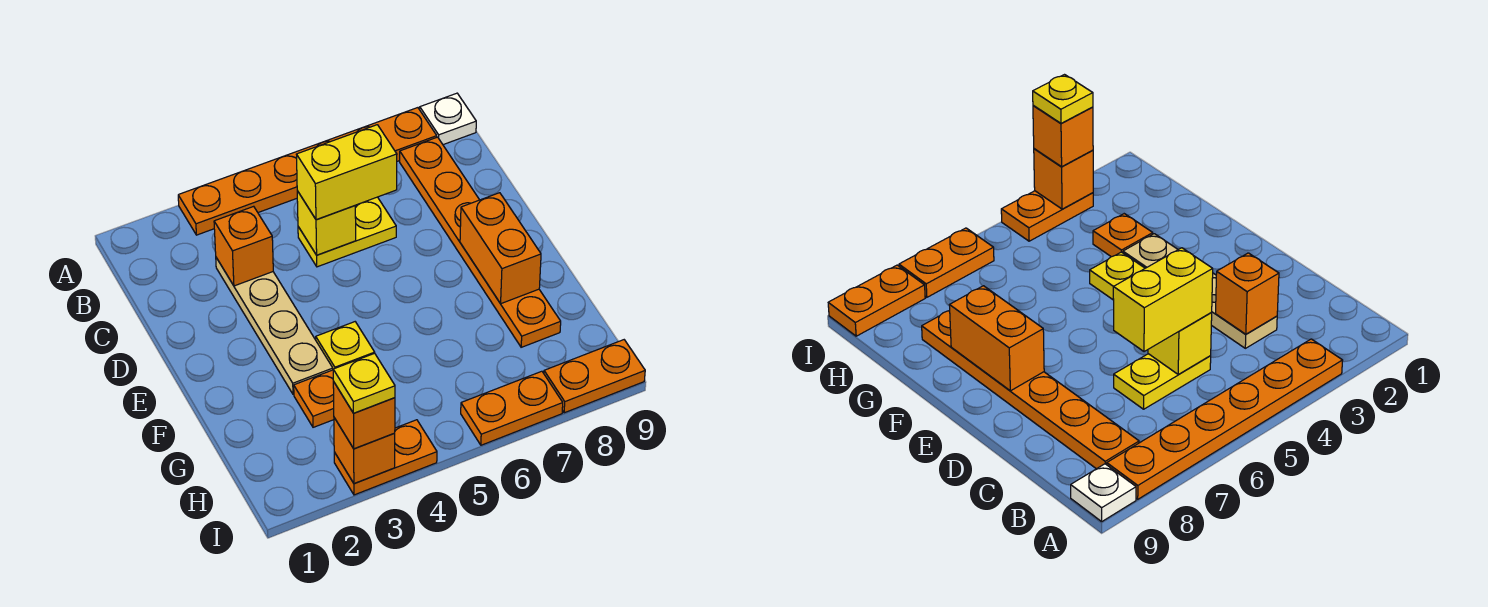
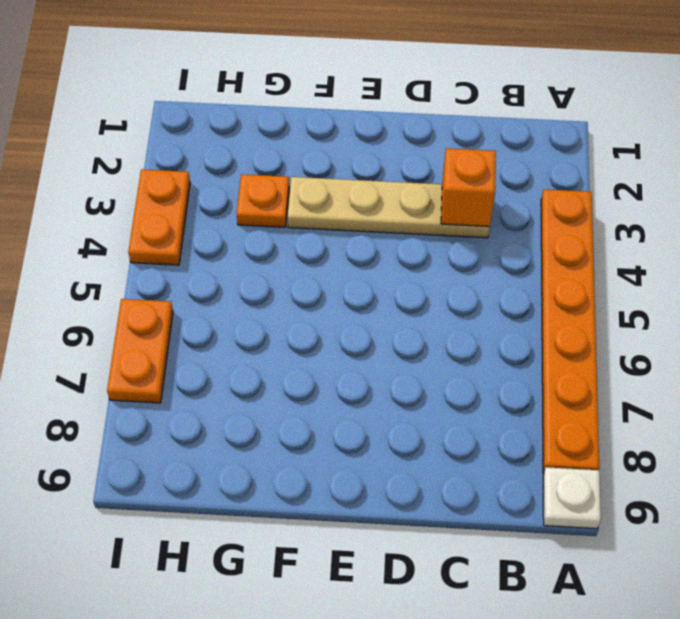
none -> orange 1x6 plate [400,137,561,347]
none -> yellow 1x2 plate [298,197,396,267]
none -> yellow 1x1 plate [316,322,375,369]

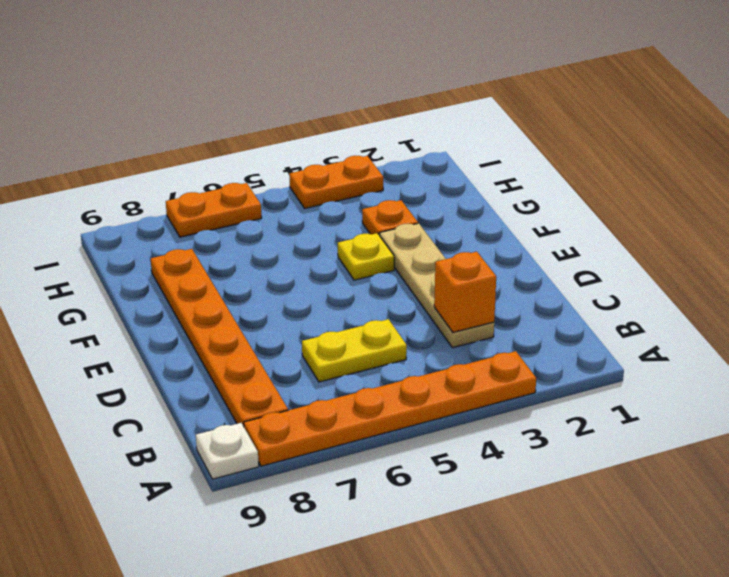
none -> orange 1x2 plate [544,340,645,413]
none -> yellow 1x1 brick [297,191,356,255]
none -> orange 1x2 brick [460,193,541,304]

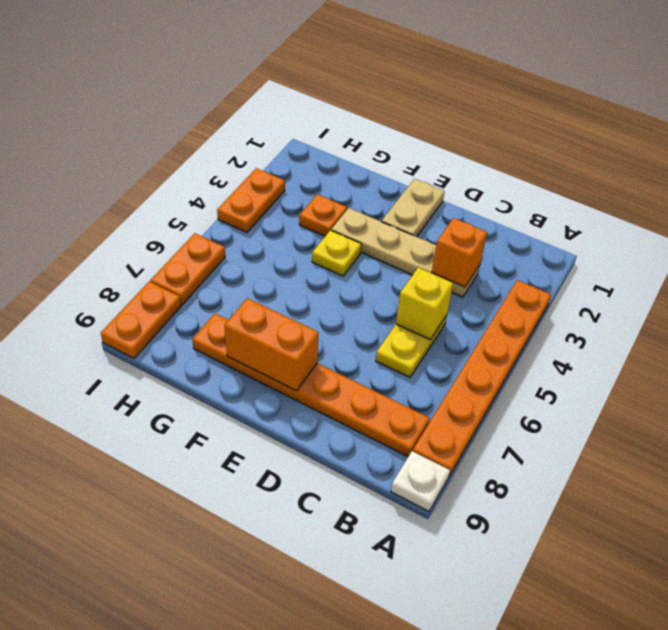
tan 1x2 plate [382,179,445,237] -> none
none -> orange 1x1 brick [334,418,395,484]
none -> yellow 1x2 brick [297,125,397,220]
none -> orange 1x1 brick [333,381,395,449]

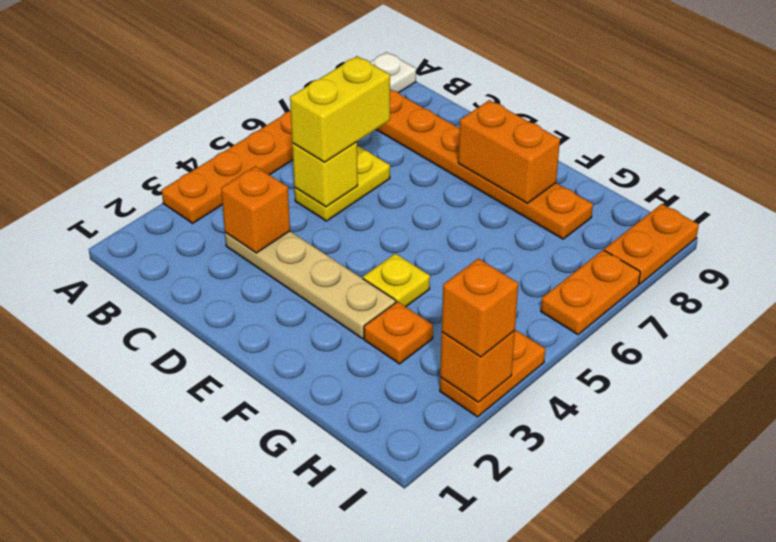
none -> yellow 1x1 plate [333,353,395,413]

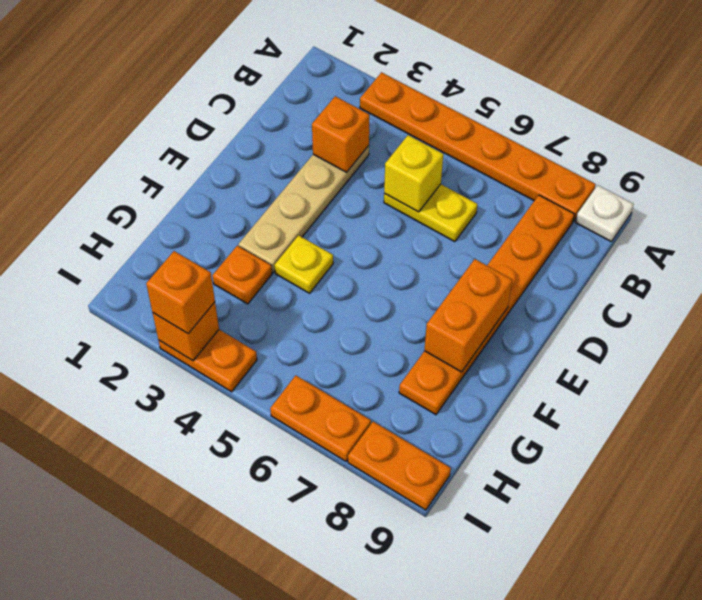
none -> yellow 1x2 brick [297,125,397,220]
none -> yellow 1x1 plate [333,353,395,413]

